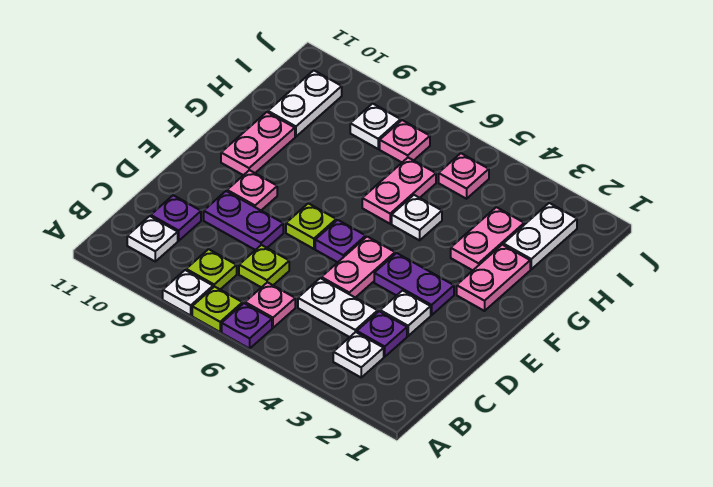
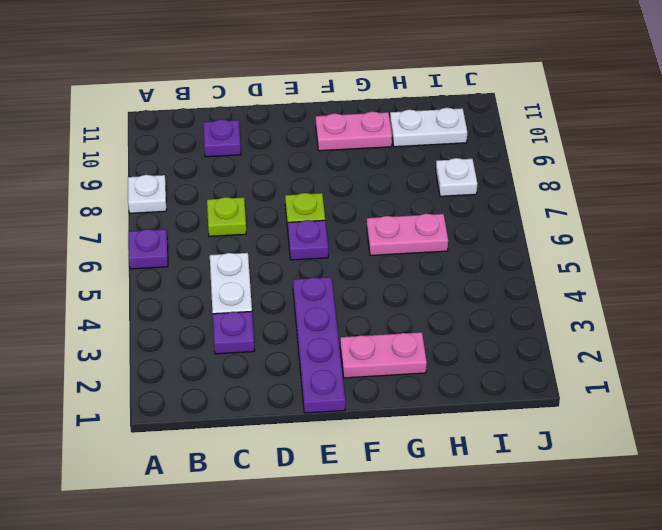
purple 1x4 plate [293,277,345,413] -> purple 1x2 plate [374,253,454,315]
none -> lime 1x1 plate [192,286,243,332]
none -> white 1x1 plate [333,332,384,377]
none -> pink 1x1 plate [245,282,295,328]

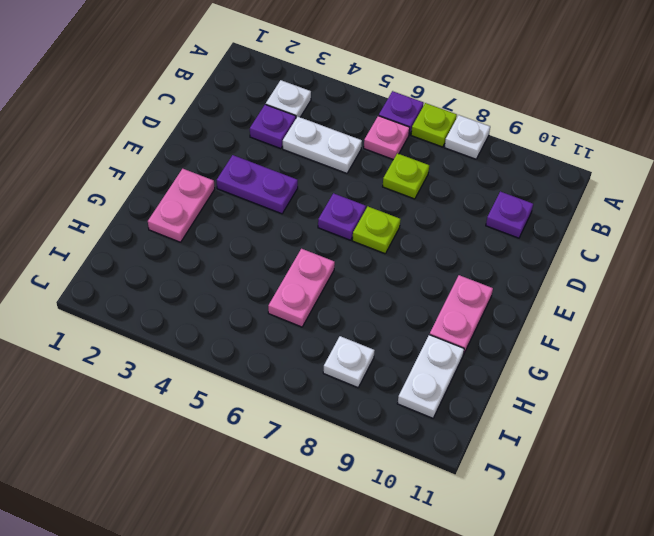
none -> lime 1x1 plate [186,249,237,289]
none -> white 1x1 plate [127,216,178,261]
none -> white 1x1 plate [380,290,431,336]

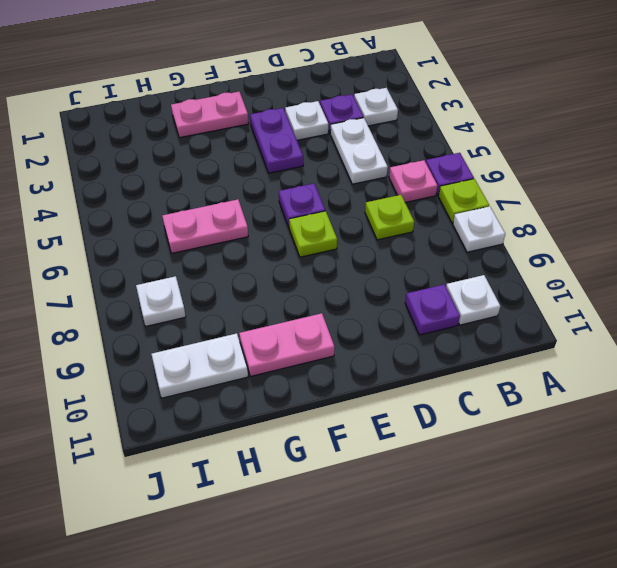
none -> lime 1x1 plate [186,249,237,289]
none -> pink 1x2 plate [321,237,395,298]
none -> purple 1x2 plate [204,191,283,250]

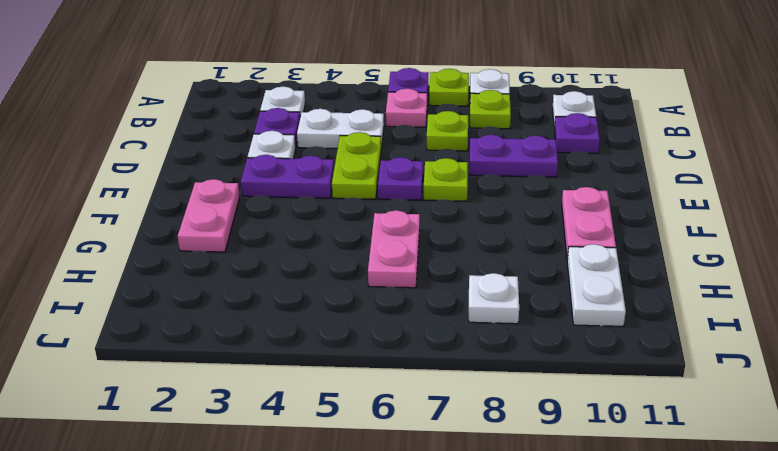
lime 1x2 plate [332,132,381,199] -> pink 1x2 plate [321,237,395,298]
none -> pink 1x1 plate [227,170,277,210]
none -> pink 1x2 plate [451,207,524,270]
none -> white 1x1 plate [392,195,442,240]

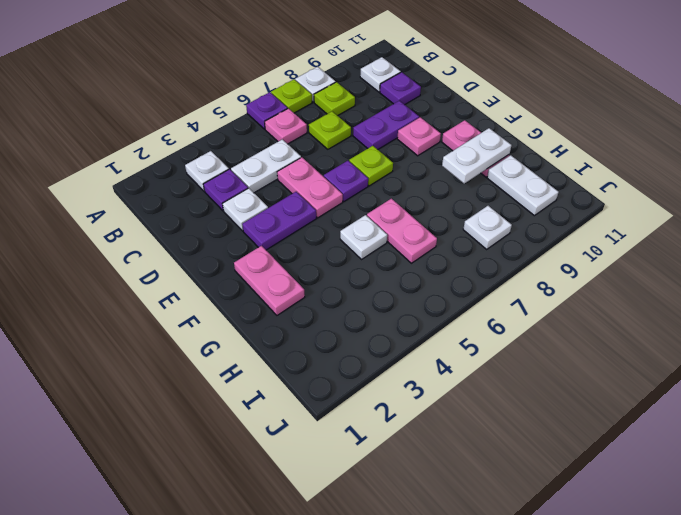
white 1x2 plate [442,128,511,184] -> white 1x2 plate turned to [503,203,577,269]
none -> pink 1x2 plate [451,207,524,270]
none -> pink 1x1 plate [439,153,489,199]
none -> pink 1x1 plate [380,120,430,162]

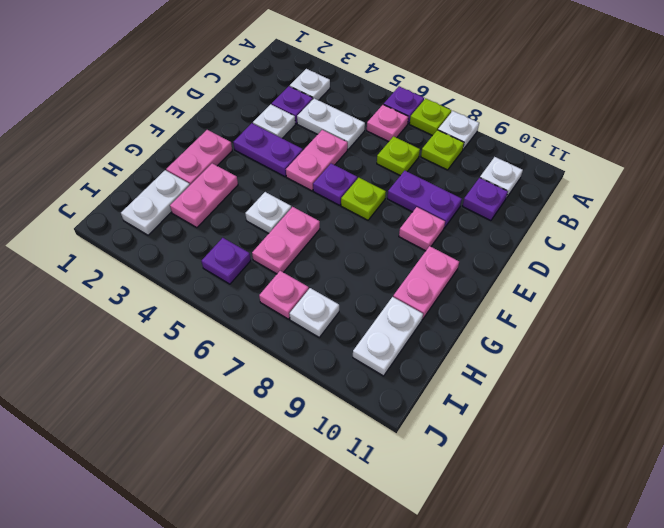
purple 1x1 plate [201,238,251,284] -> pink 1x1 plate [439,153,489,199]

